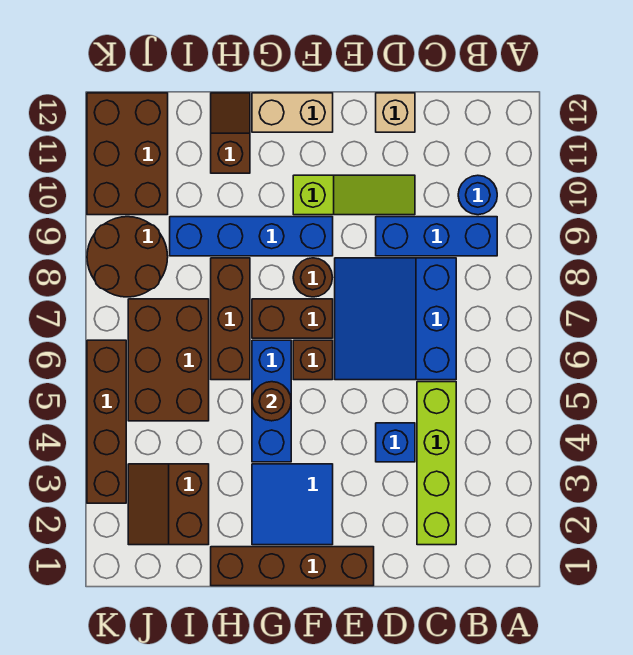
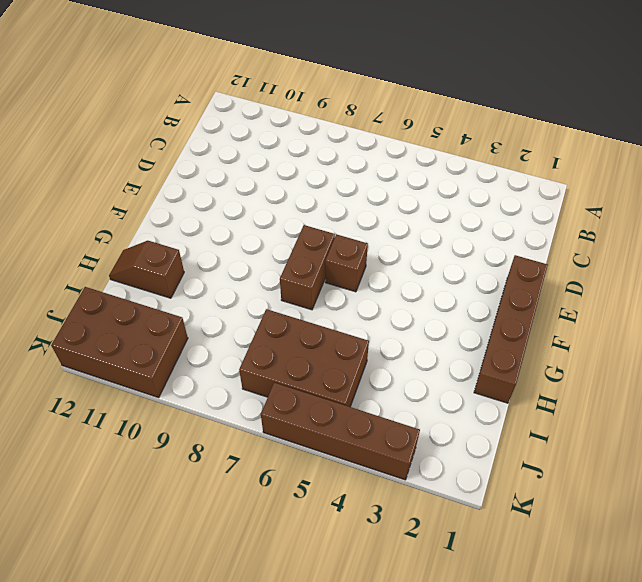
none -> blue 1x3 brick [376,217,497,256]
none -> blue 1x1 round brick [458,175,497,215]
none -> lime 1x4 brick [417,382,456,545]

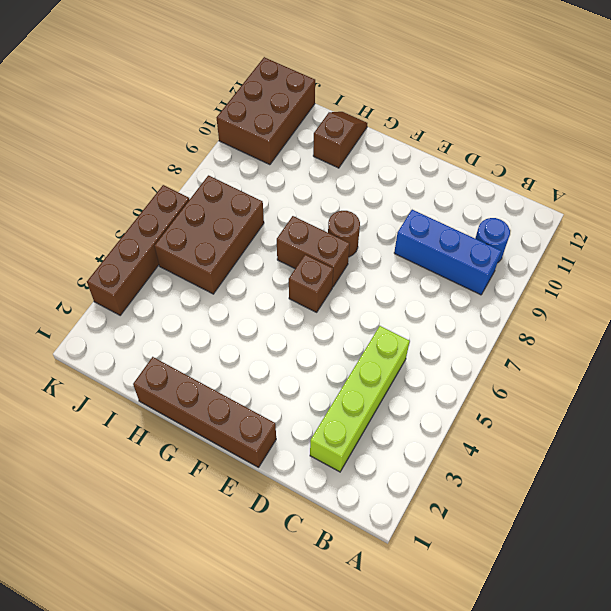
none -> blue 3x3 slope [335,258,456,380]
none -> blue 1x1 brick [376,423,415,462]
none -> lime 1x3 slope [293,175,415,215]

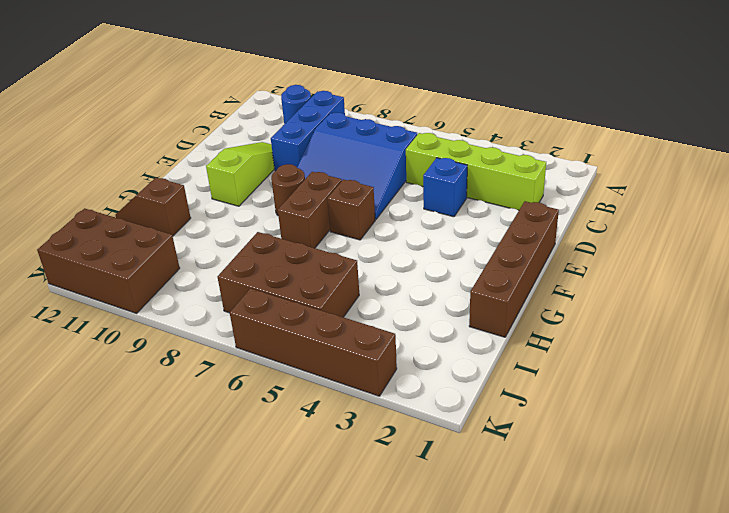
none -> tan 1x1 brick [376,93,415,132]
none -> blue 2x2 tile [252,464,333,545]
none -> blue 1x4 brick [170,217,333,256]

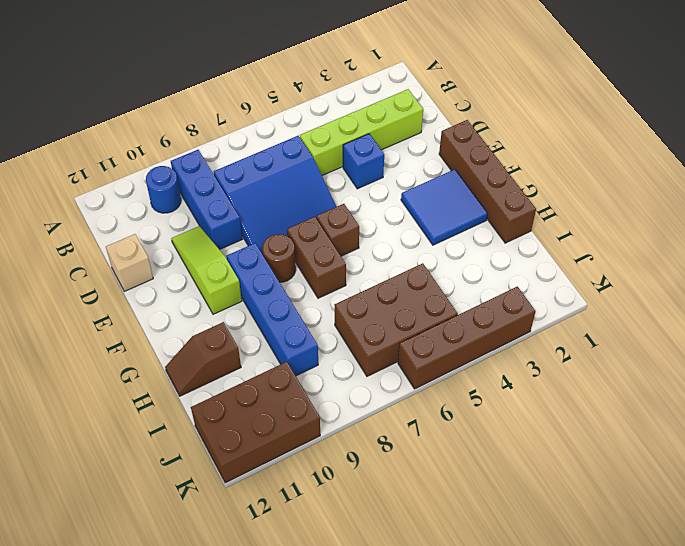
none -> tan 1x2 brick [252,93,333,132]
none -> blue 1x3 brick [252,340,291,462]
none -> brown 1x3 brick [211,258,250,380]

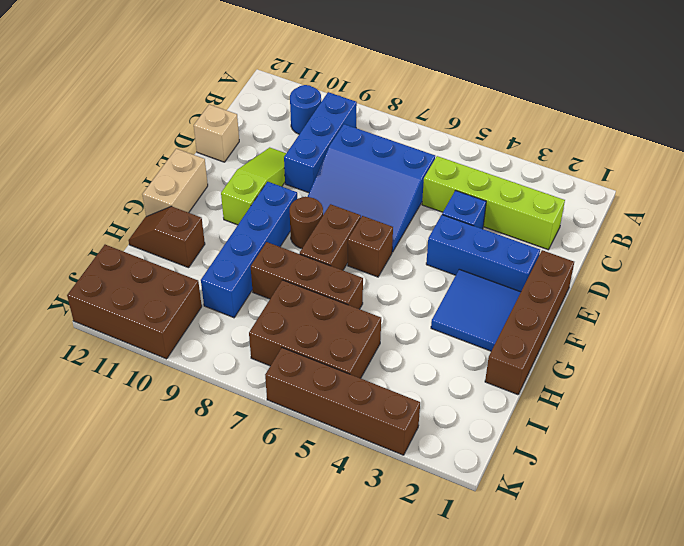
blue 1x3 brick [426,215,540,292] -> blue 1x3 brick moved to [252,340,291,462]
none -> brown 2x2 slope [128,464,209,545]
none -> brown 2x2 round brick [87,217,168,297]
none -> brown 1x1 round brick [252,382,291,421]

